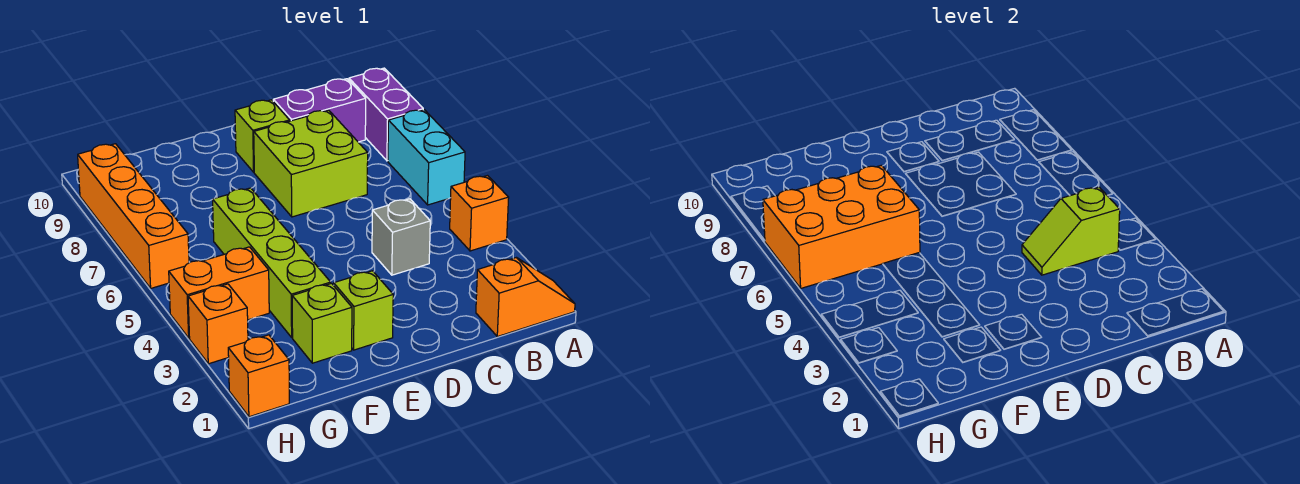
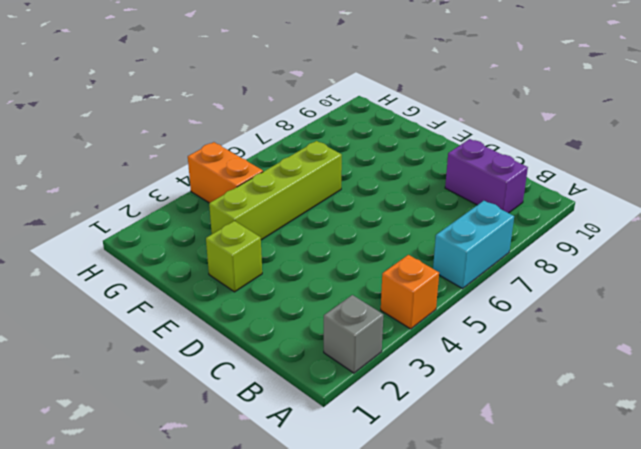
grey 1x1 brick [324,295,383,373] -> grey 1x1 brick moved to [372,199,430,275]
none -> orange 1x2 slope [476,258,575,337]
none -> purple 1x2 brick [349,68,423,161]
none -> lime 2x2 brick [254,110,368,217]

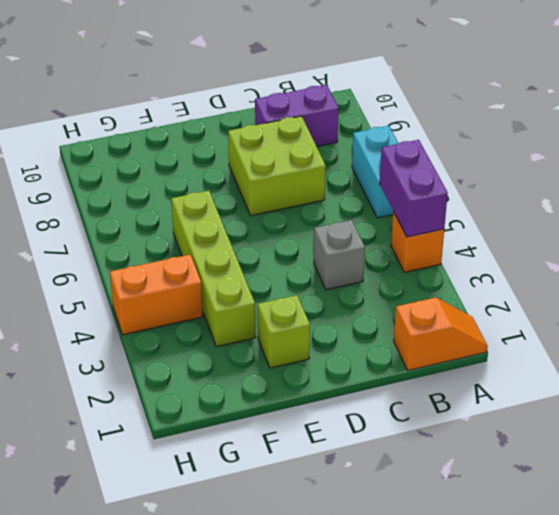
purple 1x2 brick [380,140,448,237] -> purple 1x2 brick moved to [349,68,423,161]
none -> lime 1x1 brick [235,100,290,172]
none -> lime 1x1 brick [292,283,352,363]
none -> orange 1x1 brick [228,335,289,417]

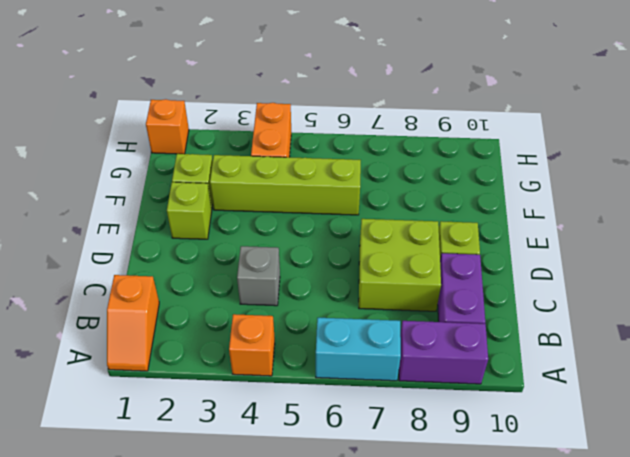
none -> orange 1x1 brick [188,284,248,364]
none -> orange 1x4 brick [78,144,189,288]
none -> lime 1x2 slope [1022,187,1120,275]

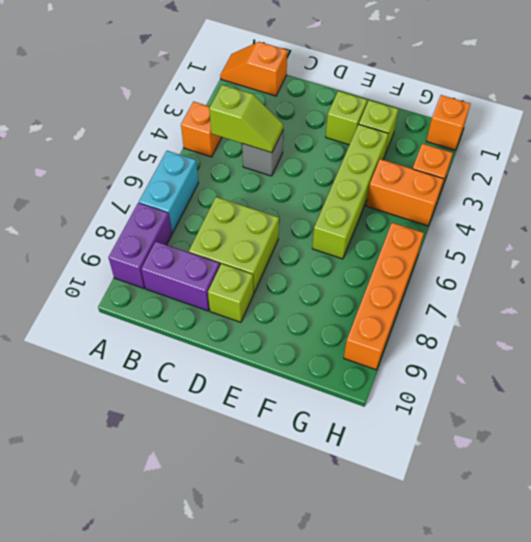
none -> orange 2x3 brick [763,165,920,288]

